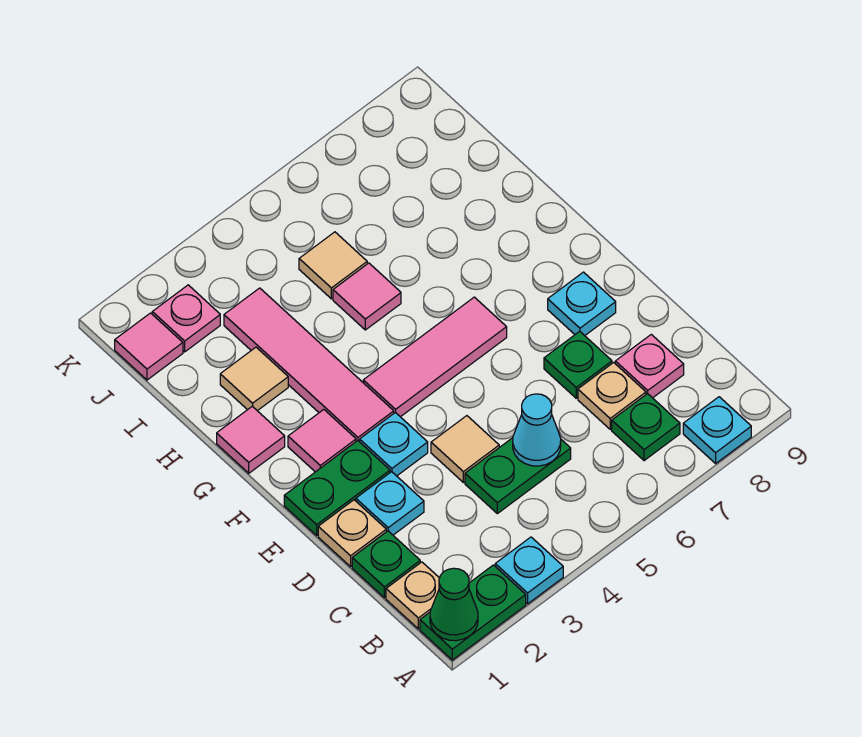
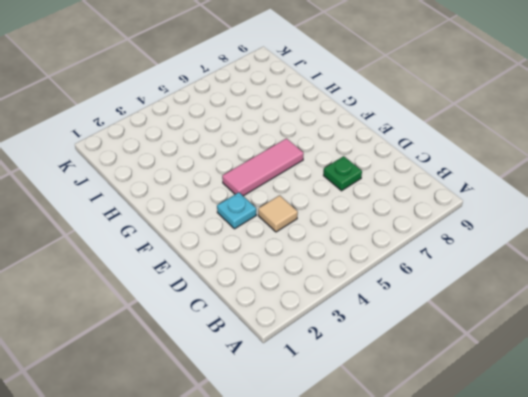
none -> green 1x2 plate [420,565,526,660]
none -> cyan 1x1 plate [495,537,563,604]
none -> cyan 1x1 plate [683,397,751,463]

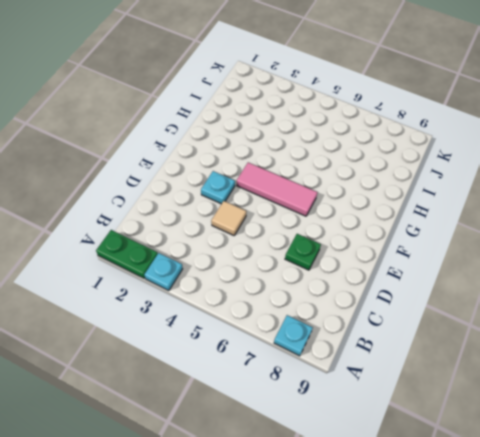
none -> tan 1x1 plate [386,562,439,629]
none -> green 1x1 plate [612,394,680,461]
none -> green 1x1 plate [352,531,420,598]

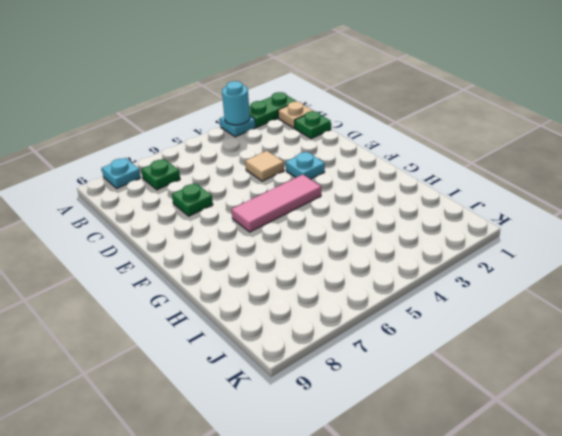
cyan 1x1 round brick [222,81,250,125] -> none
none -> green 1x2 plate [465,438,571,514]
none -> tan 1x1 plate [578,362,646,429]
none -> pink 1x1 plate [615,334,684,398]

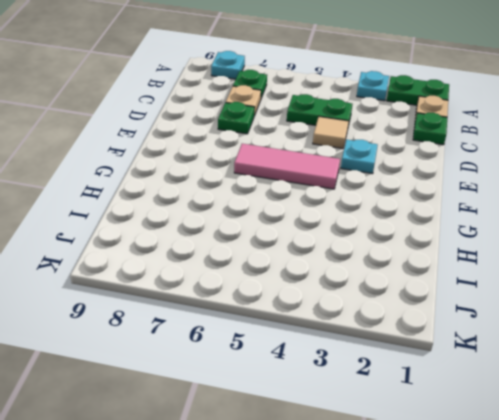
none -> pink 1x1 plate [615,334,684,398]
none -> tan 1x1 plate [318,500,386,567]
none -> cyan 1x1 plate [356,472,424,535]

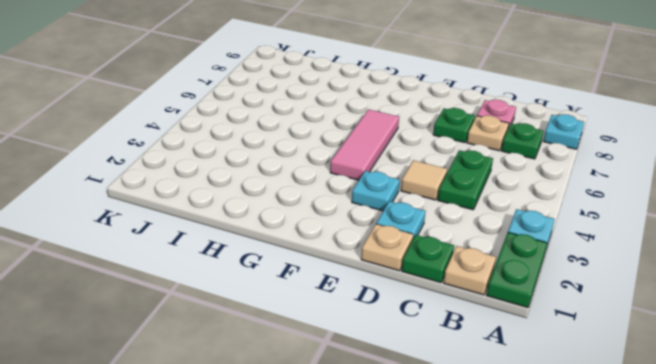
none -> green 1x2 plate [284,441,390,535]
none -> cyan 1x1 plate [548,272,616,336]
none -> pink 1x1 tile [288,410,356,472]

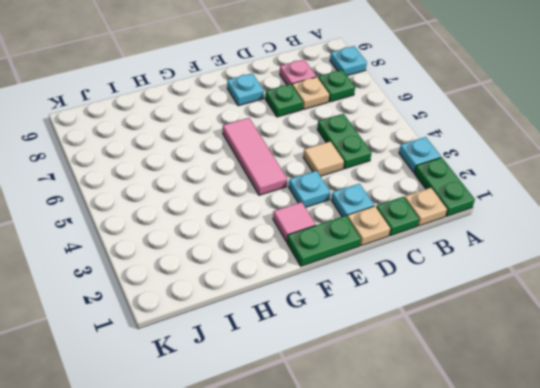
green 1x2 plate [287,216,361,266] -> green 1x2 plate turned to [284,441,390,535]
none -> pink 1x4 tile [224,288,394,442]
none -> pink 1x1 tile [217,406,285,473]
none -> tan 1x1 tile [220,347,288,411]

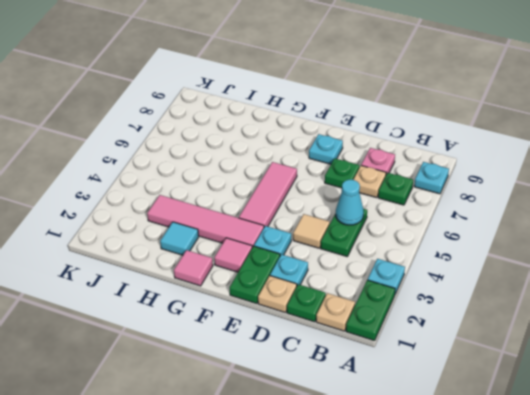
cyan 1x1 tile [160,222,199,255] -> tan 1x1 tile [220,347,288,411]
none -> pink 1x1 tile [333,263,401,330]
none -> tan 1x1 tile [299,232,367,299]
none -> pink 1x1 tile [115,313,183,380]

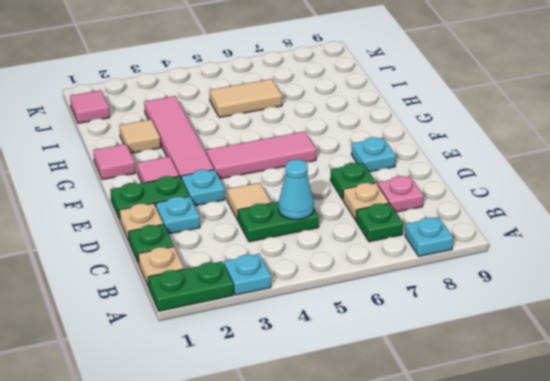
tan 1x2 tile [210,79,282,117] -> tan 1x1 tile [299,232,367,299]
none -> pink 1x1 tile [333,263,401,330]
none -> pink 1x1 plate [152,285,220,352]
none -> green 1x1 cone [430,568,478,641]

